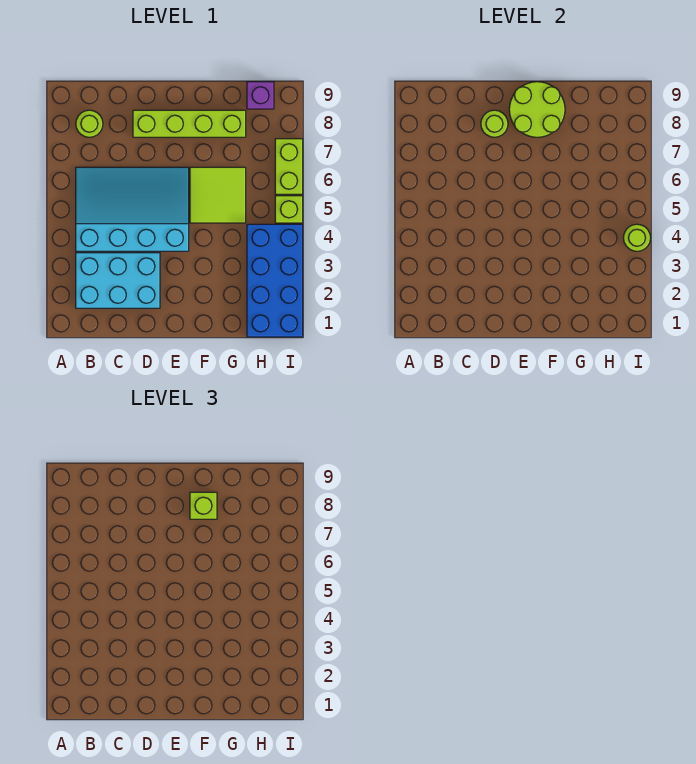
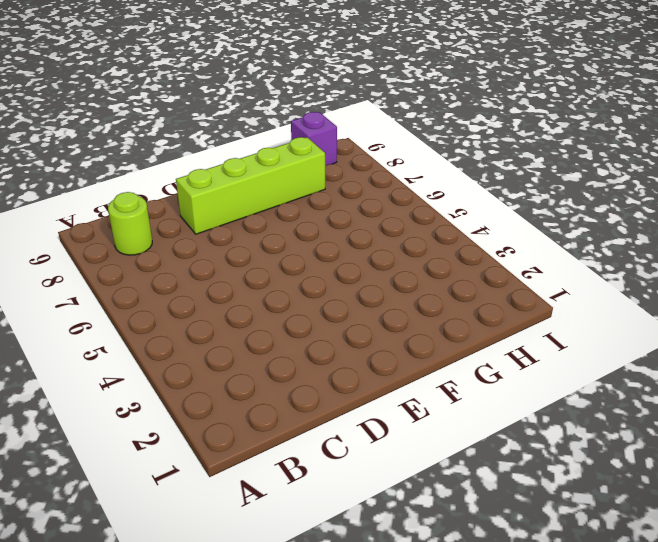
none -> cyan 2x3 brick [76,253,160,308]
none -> cyan 3x4 slope [76,167,189,251]
none -> lime 2x2 tile [190,167,246,223]

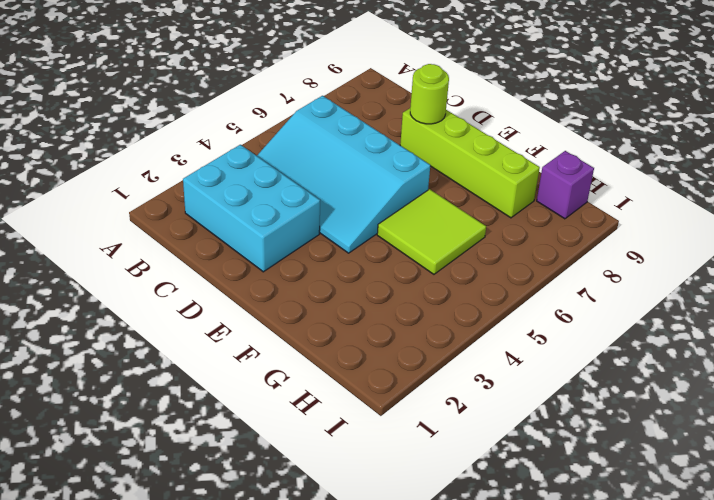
cyan 3x4 slope [257,96,430,253] -> cyan 3x4 slope turned to [76,167,189,251]
none -> lime 1x1 round brick [76,110,103,137]
none -> blue 2x4 brick [247,224,303,337]
none -> lime 1x1 brick [275,196,303,223]

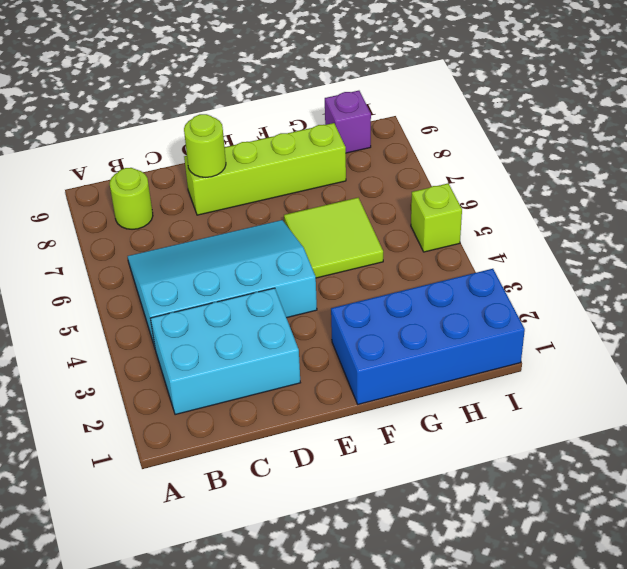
blue 2x4 brick [331,269,525,404] -> blue 2x4 brick turned to [247,224,303,337]
none -> lime 1x2 brick [275,139,303,194]
none -> lime 2x2 round brick [509,82,565,137]
none -> lime 1x1 round brick [623,224,651,251]

